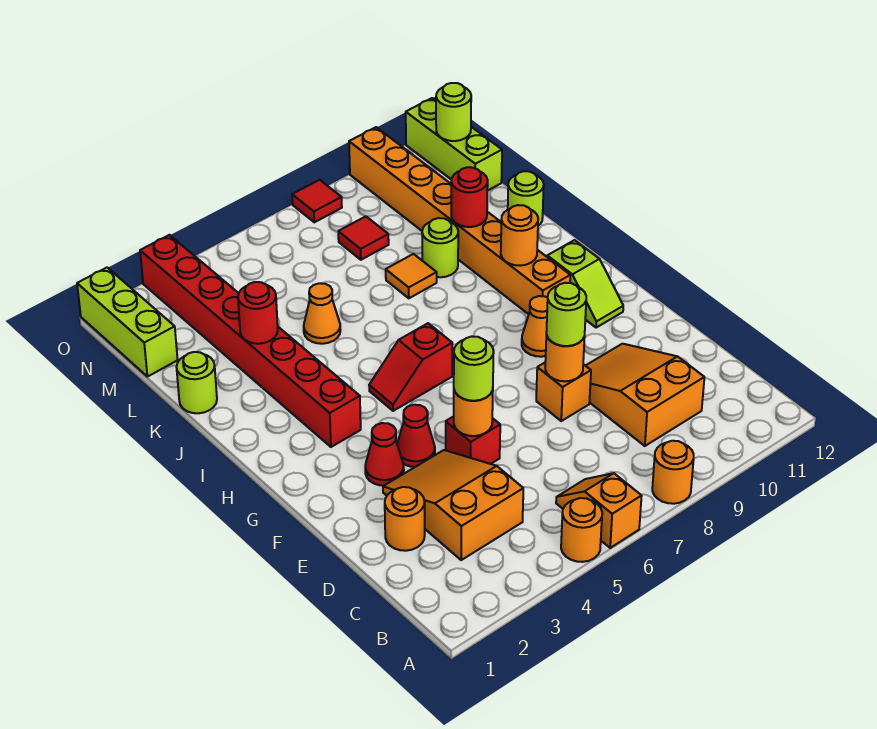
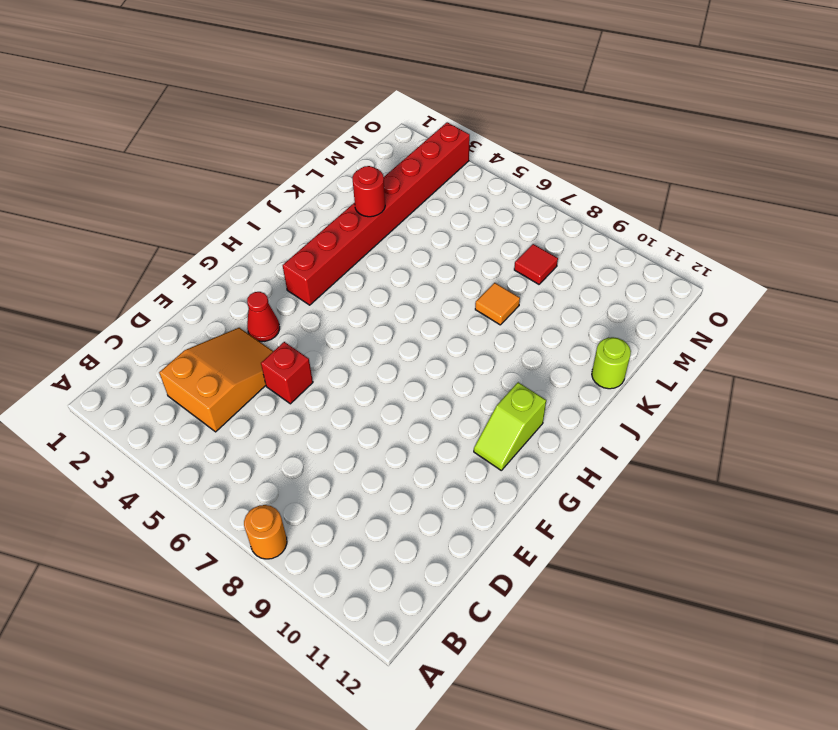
none -> orange 1x1 round brick [561,498,602,562]
none -> orange 1x2 slope [556,473,642,548]
none -> orange 2x3 slope [586,344,704,446]
none -> orange 1x1 round brick [385,487,425,551]

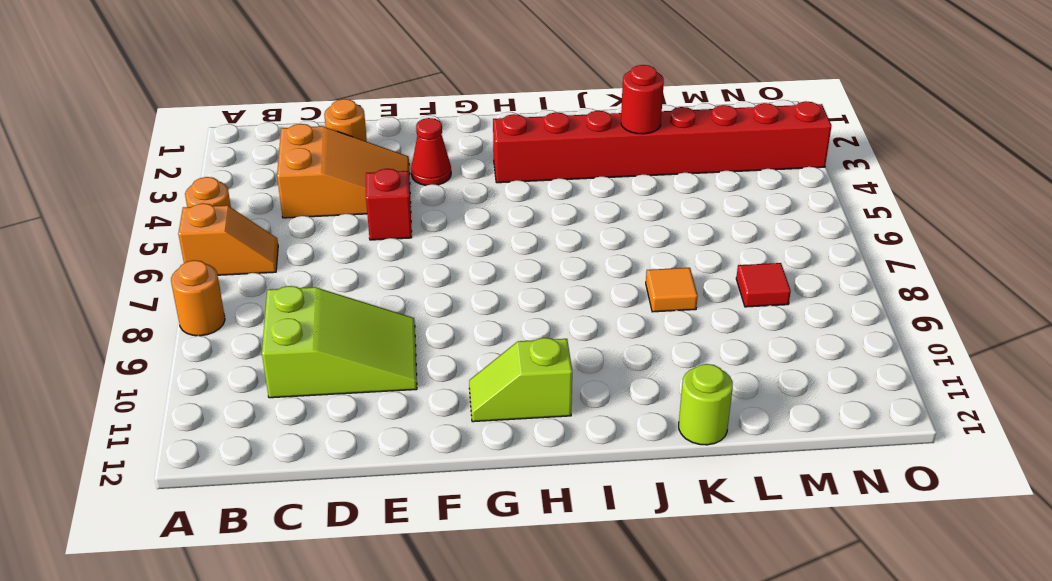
lime 2x3 slope [262,286,417,398] -> orange 2x3 slope [586,344,704,446]
none -> orange 1x1 brick [536,363,591,421]
none -> red 1x1 cone [397,405,435,467]
none -> orange 1x1 cone [522,296,548,357]
none -> red 1x2 slope [369,323,452,411]

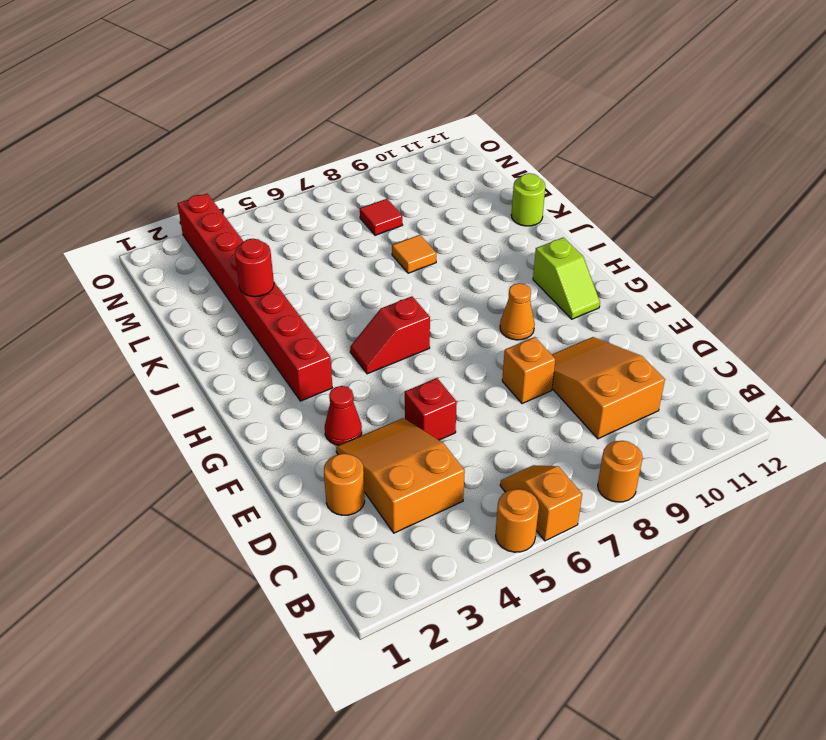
none -> red 1x1 cone [397,405,435,467]
none -> orange 1x8 brick [349,127,570,314]
none -> lime 1x1 round brick [177,352,217,413]
none -> orange 1x1 cone [304,283,340,344]

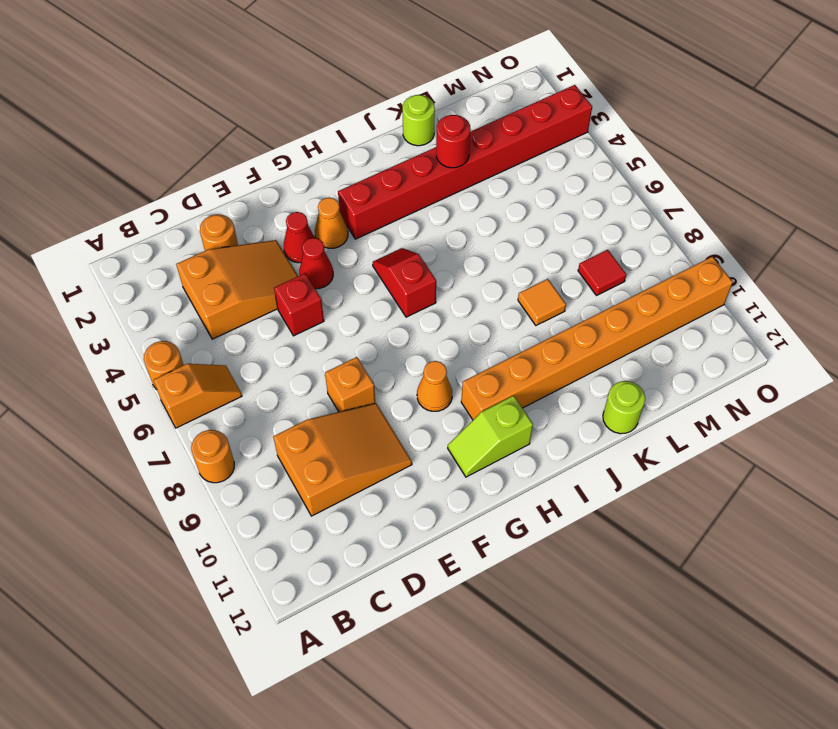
orange 1x1 cone [315,198,348,248] -> orange 1x1 cone moved to [304,283,340,344]
none -> lime 1x1 round brick [422,218,458,277]
none -> lime 1x3 brick [77,268,178,377]
none -> lime 1x3 brick [406,98,502,191]
none -> red 1x1 tile [292,180,342,222]

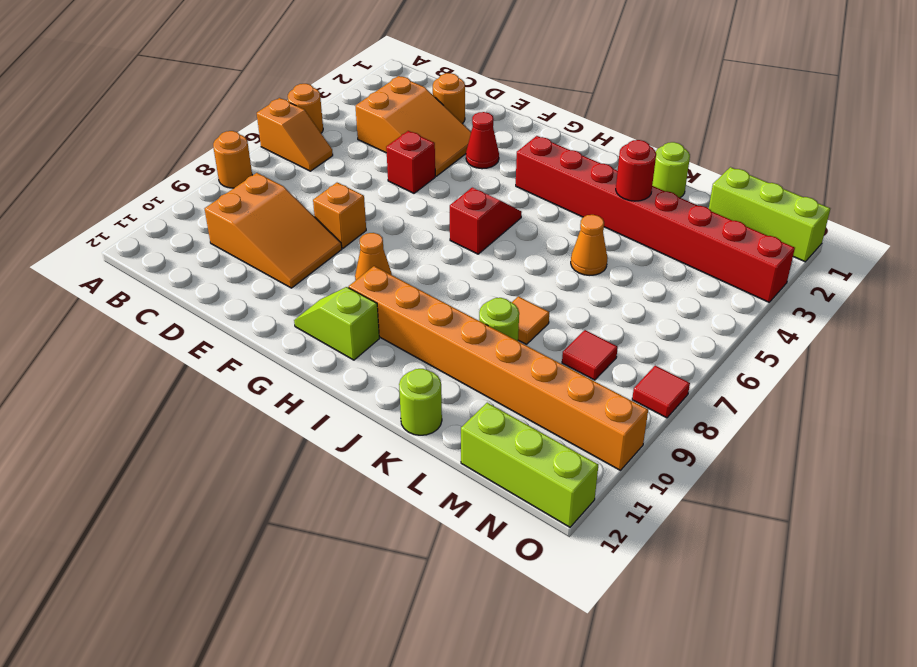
none -> red 1x1 cone [397,405,435,467]
none -> orange 1x1 round brick [454,390,493,436]
none -> orange 1x1 round brick [545,335,585,381]
none -> orange 1x1 round brick [501,205,538,266]

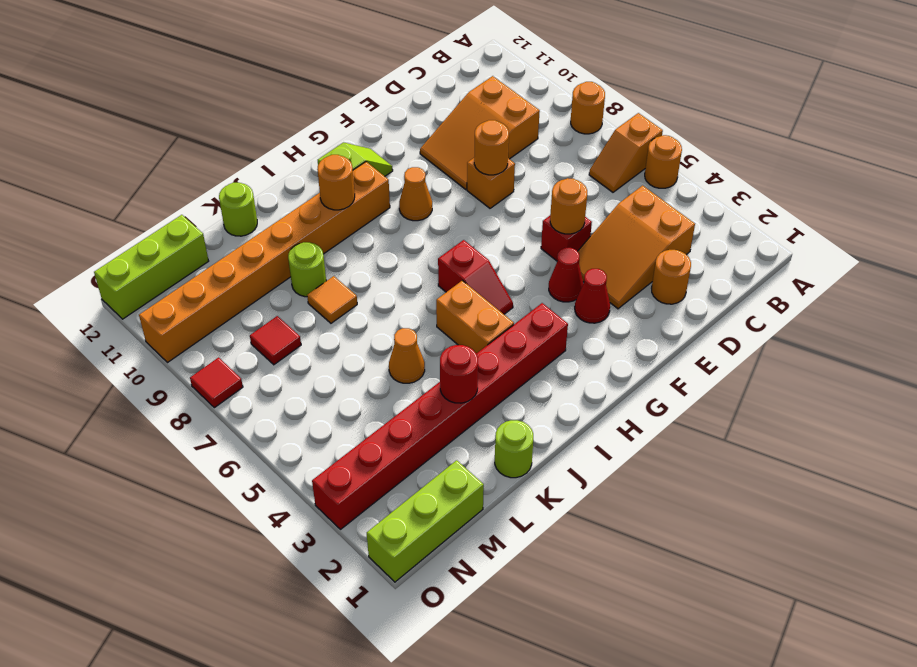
orange 1x2 brick [436,281,514,353] -> none
none -> red 1x1 round brick [451,167,488,227]
none -> lime 1x1 round brick [436,83,471,141]
none -> lime 1x1 round brick [454,336,494,401]
none -> lime 1x1 round brick [546,283,586,346]

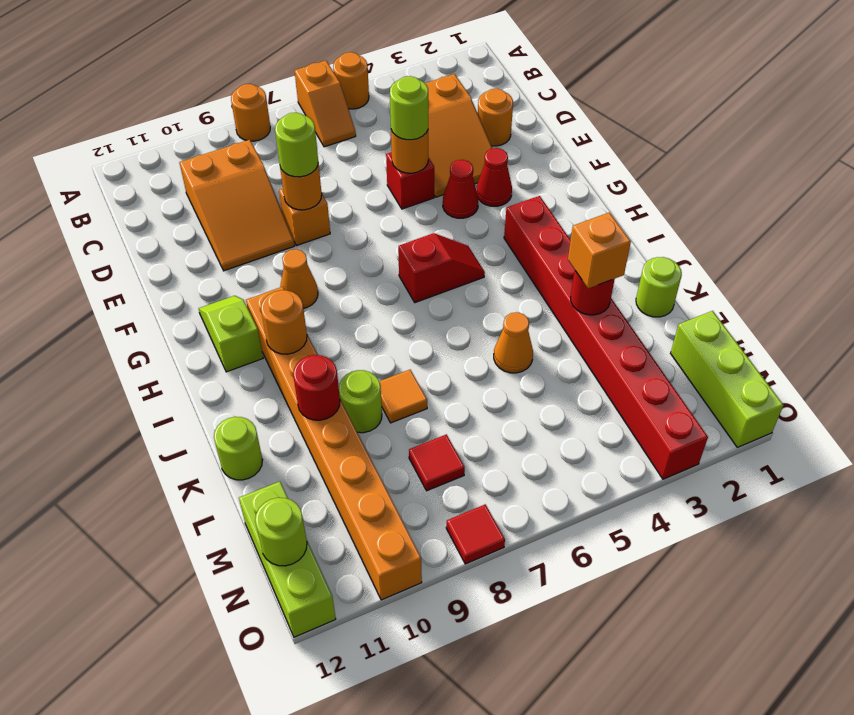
orange 1x1 brick [568,212,631,289] -> none

